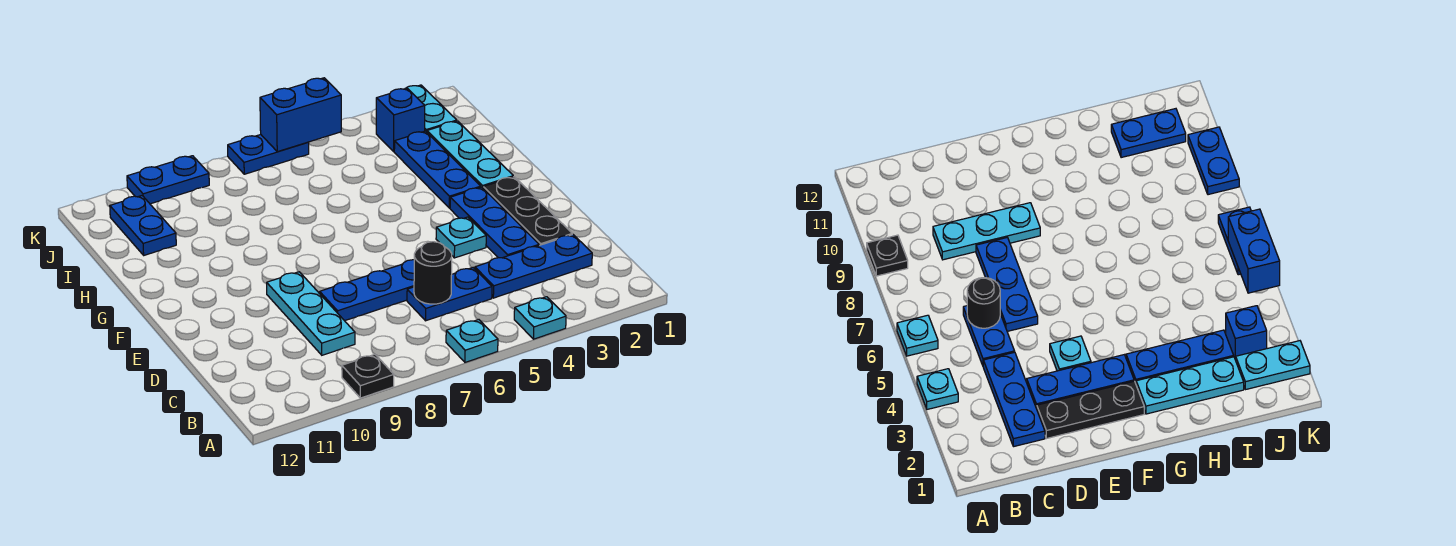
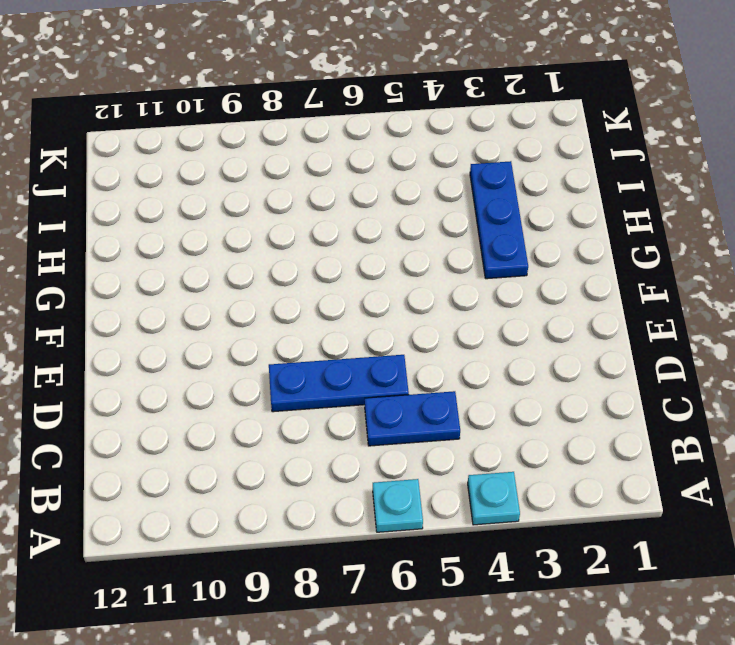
none -> black 1x1 plate [342,354,394,398]
none -> blue 1x3 plate [475,234,592,298]
none -> cyan 1x3 plate [267,272,355,355]

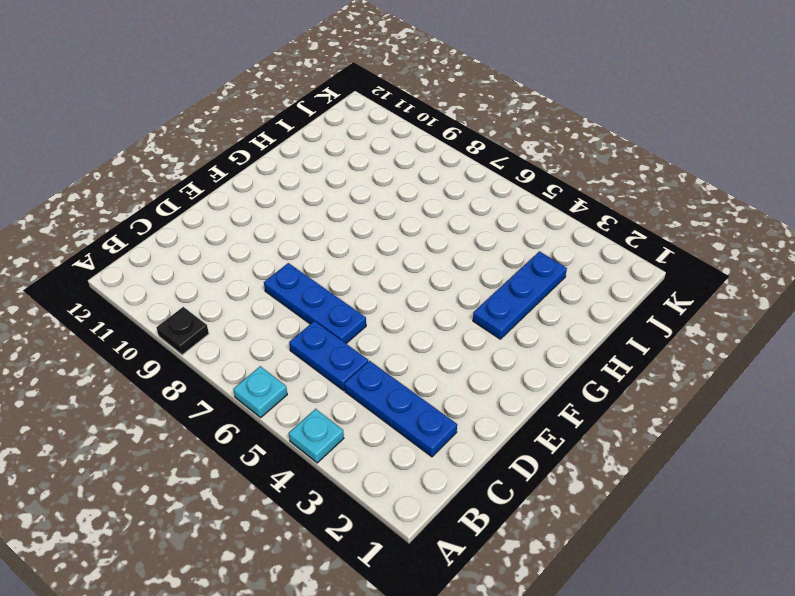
none -> cyan 1x3 plate [267,272,355,355]
none -> black 1x3 plate [483,177,572,245]
none -> blue 1x3 plate [450,187,539,258]

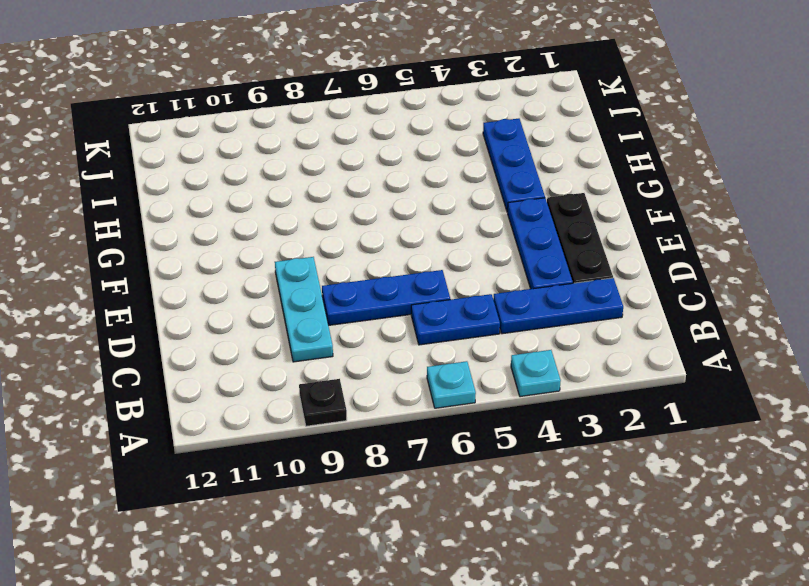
none -> cyan 1x1 plate [436,217,486,258]
none -> cyan 1x3 plate [427,121,513,188]
none -> blue 1x2 plate [110,196,176,255]

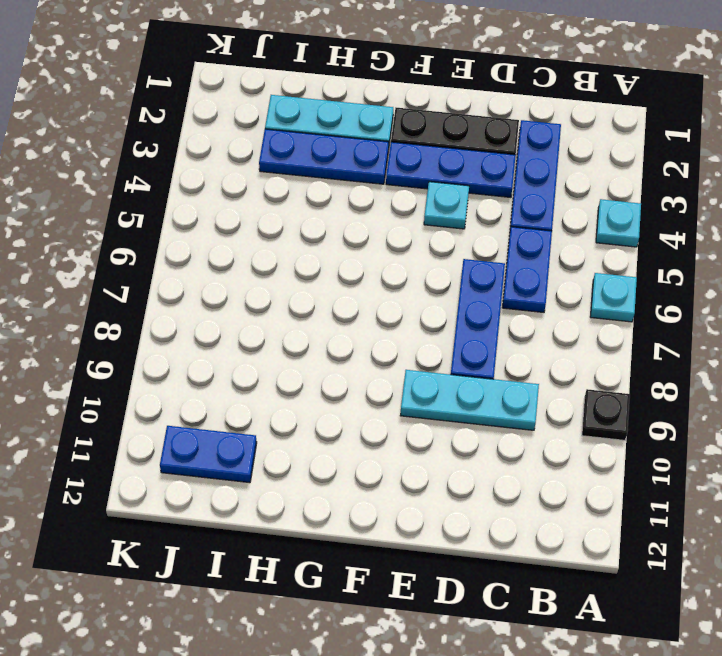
none -> cyan 1x2 plate [405,85,457,132]
none -> blue 1x1 brick [376,88,425,151]
none -> blue 1x2 plate [228,135,309,174]

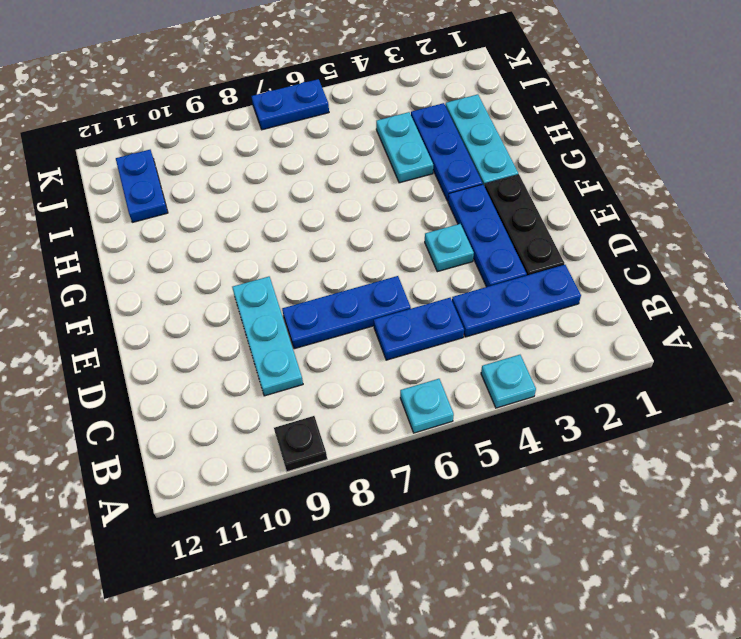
cyan 1x2 plate [376,112,433,183] -> cyan 1x2 plate moved to [405,85,457,132]
none -> blue 1x1 brick [376,88,425,151]
none -> blue 1x2 plate [127,156,209,204]
none -> black 1x1 round brick [414,242,452,304]

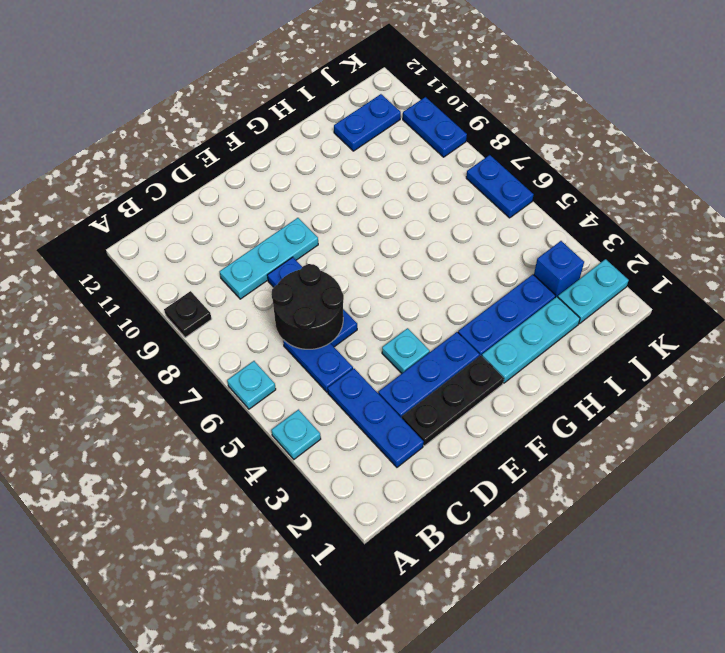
black 2x2 round brick [271,264,344,349] -> black 1x1 round brick [414,242,452,304]
none -> blue 1x2 brick [260,78,341,152]

